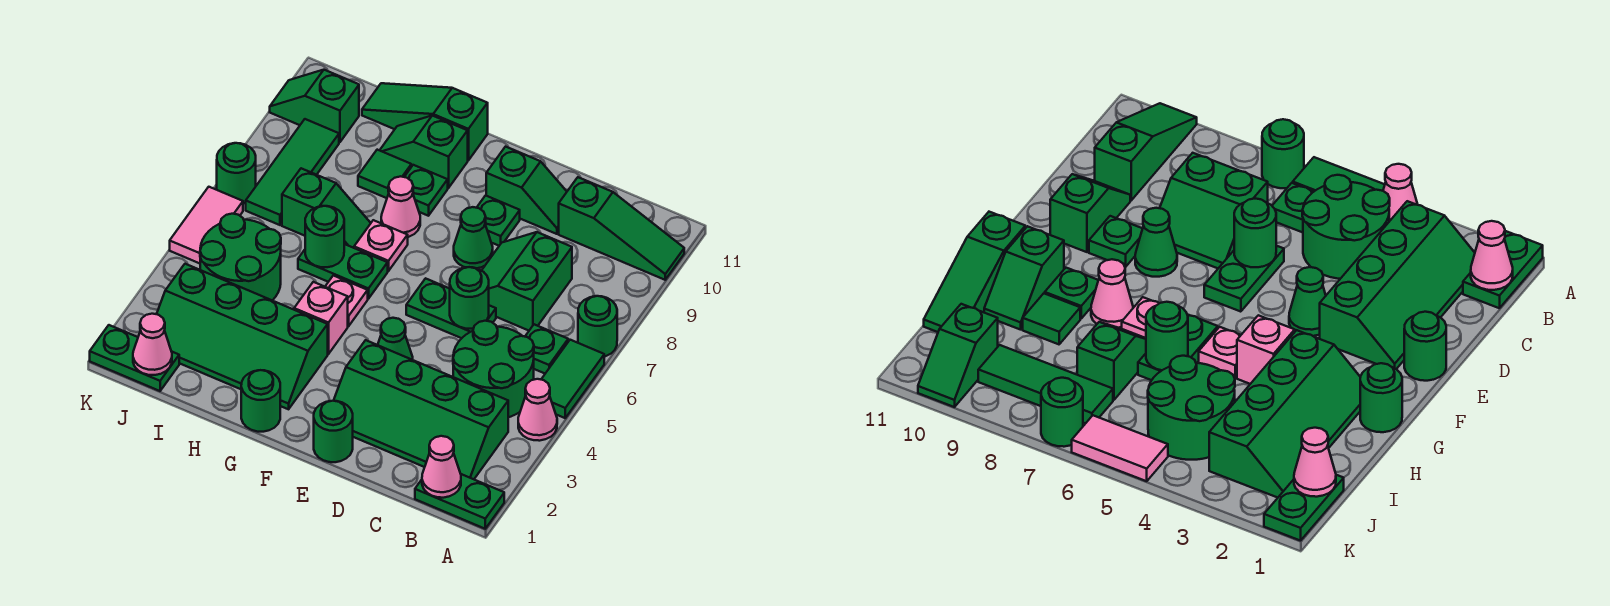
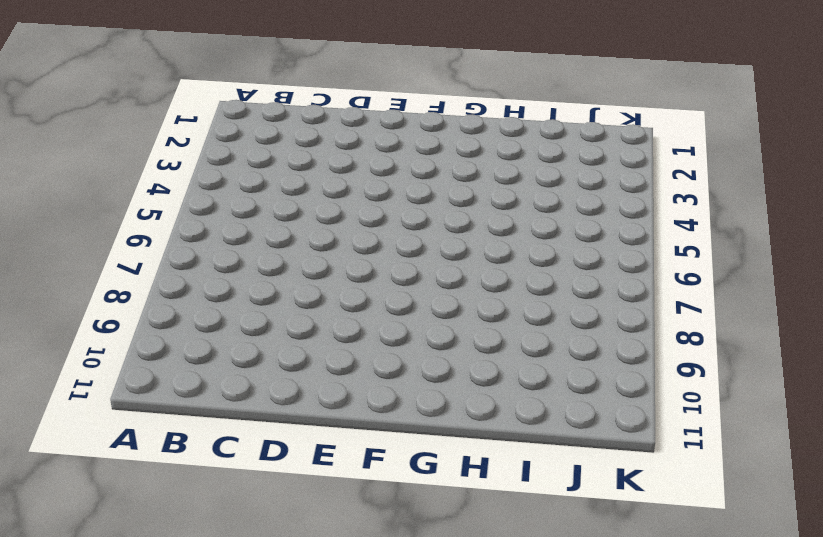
none -> green 1x2 plate [415,474,504,529]
none -> pink 1x1 cone [518,379,557,441]
none -> green 1x2 tile [541,340,604,418]
none -> green 1x1 round brick [578,296,617,357]

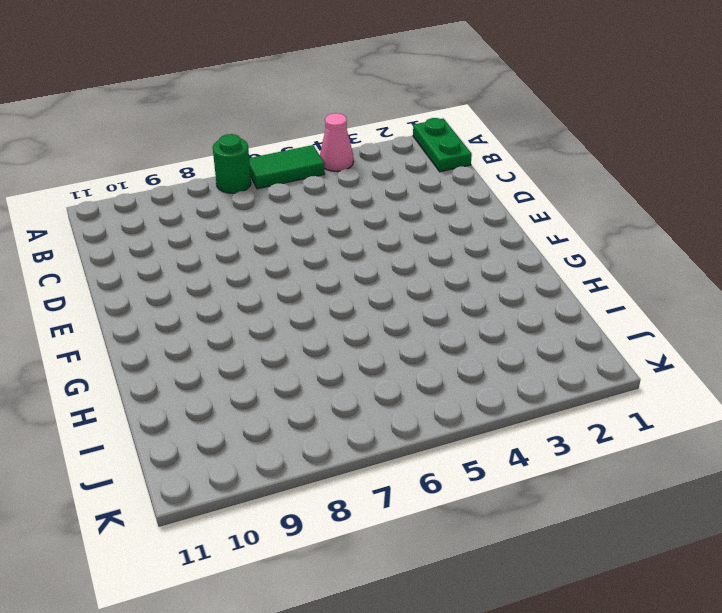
none -> green 1x3 slope [559,177,684,280]
none -> green 2x4 slope [334,340,508,479]
none -> green 2x2 round brick [453,321,534,417]
none -> green 1x1 plate [525,324,568,373]

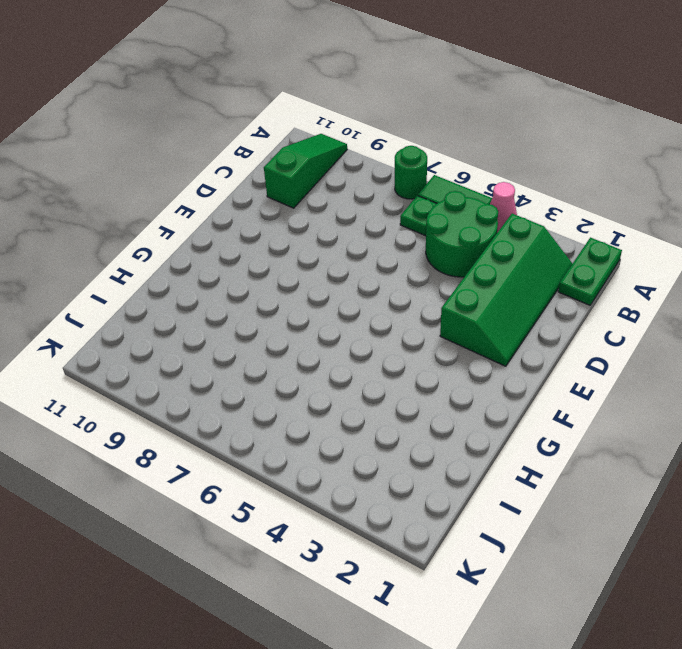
none -> green 2x2 slope [482,232,572,331]
none -> green 1x2 plate [406,278,496,338]
none -> green 1x2 slope [486,147,567,234]
none -> green 1x1 round brick [314,401,353,462]

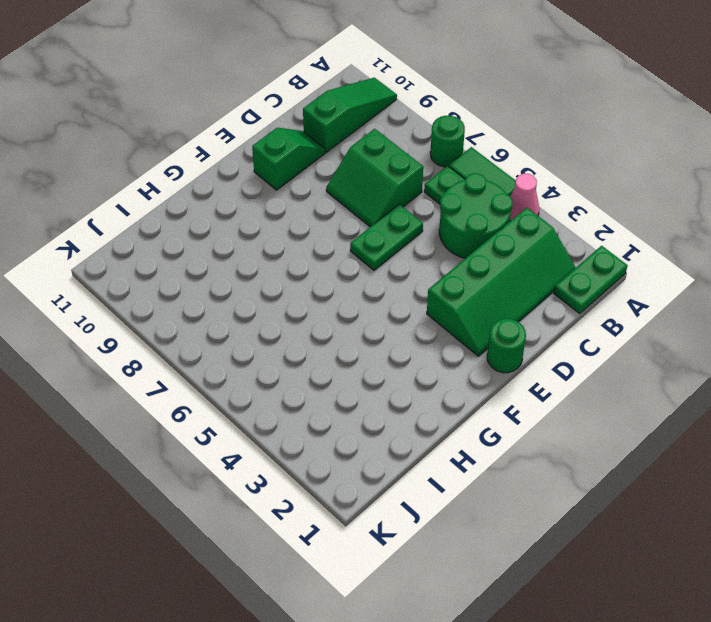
none -> green 1x1 cone [378,318,413,360]
none -> green 1x1 cone [454,207,493,268]
none -> green 1x1 plate [477,196,520,246]
none -> green 1x1 round brick [241,370,280,432]

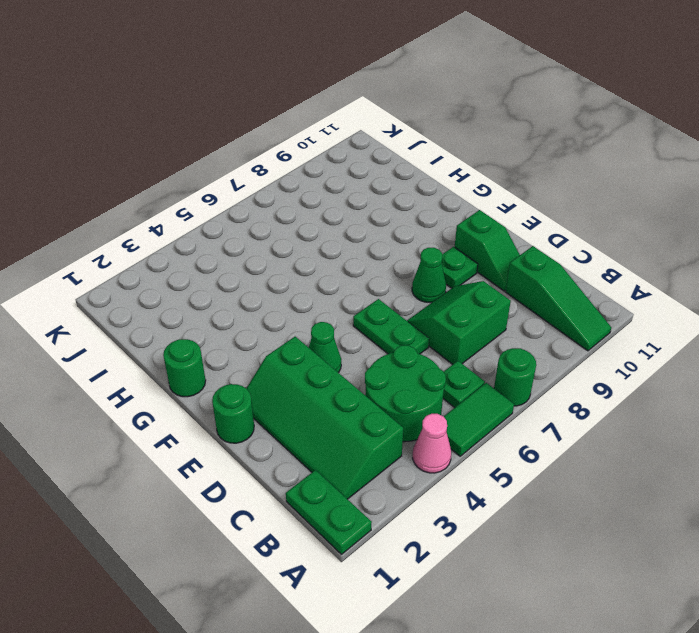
none -> green 2x4 slope [157,264,328,409]
none -> pink 1x1 brick [294,282,348,354]
none -> pink 1x1 plate [325,275,368,326]
none -> green 1x2 plate [298,244,388,299]

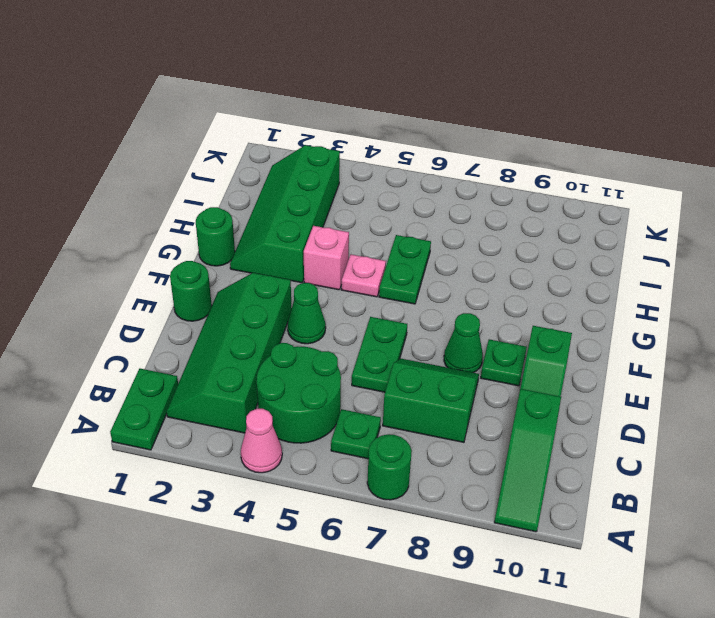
none -> green 1x2 tile [541,340,604,418]
none -> pink 1x1 plate [354,220,408,271]
none -> pink 1x1 cone [381,176,420,237]
none -> green 1x1 plate [405,165,448,216]

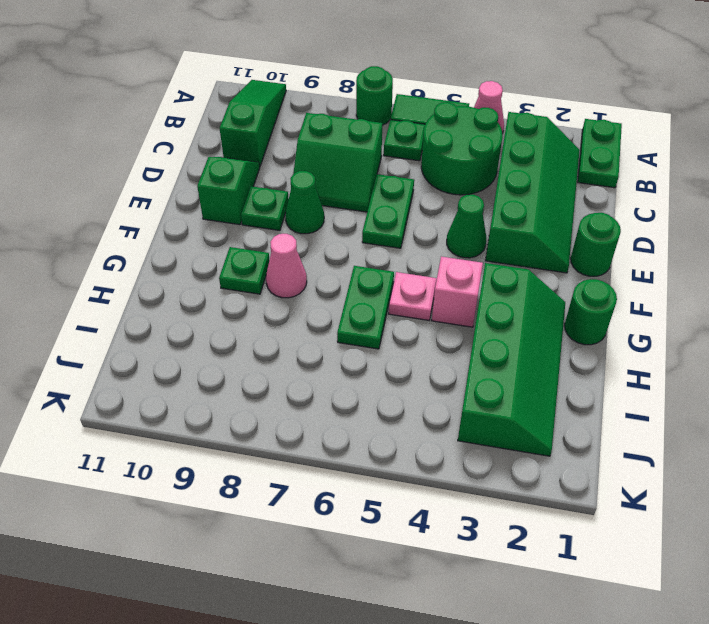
none -> pink 1x1 plate [354,220,408,271]
none -> green 1x2 slope [380,116,468,188]
none -> green 1x3 slope [362,83,488,160]
none -> green 1x2 slope [282,168,371,248]

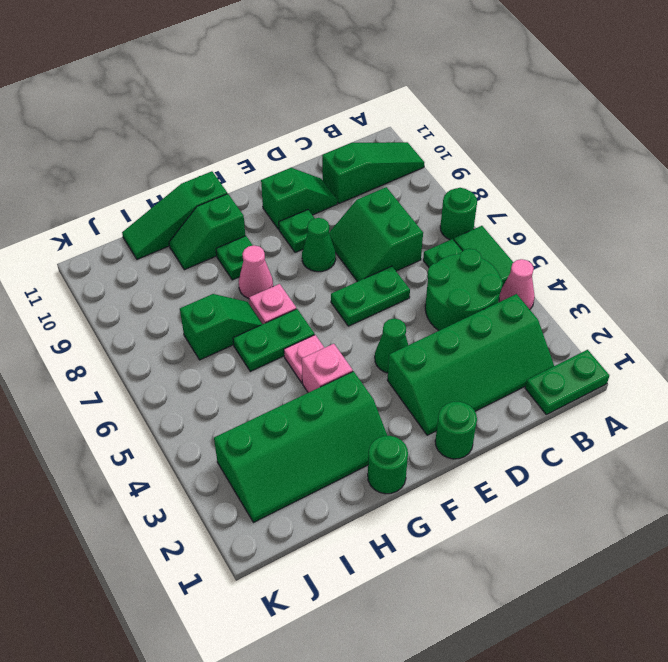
none -> green 1x1 tile [358,150,411,198]
none -> green 2x2 round brick [200,214,281,300]
none -> green 1x2 plate [90,325,179,391]
none -> green 1x3 tile [246,119,339,225]

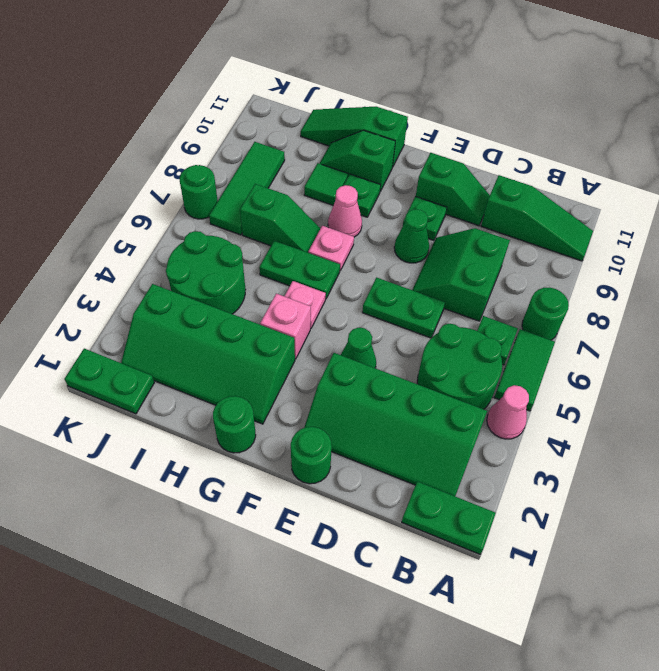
none -> green 1x2 slope [270,70,359,142]
none -> pink 1x2 tile [170,187,243,263]
none -> pink 1x1 cone [422,436,461,498]
none -> green 1x1 round brick [450,267,489,329]

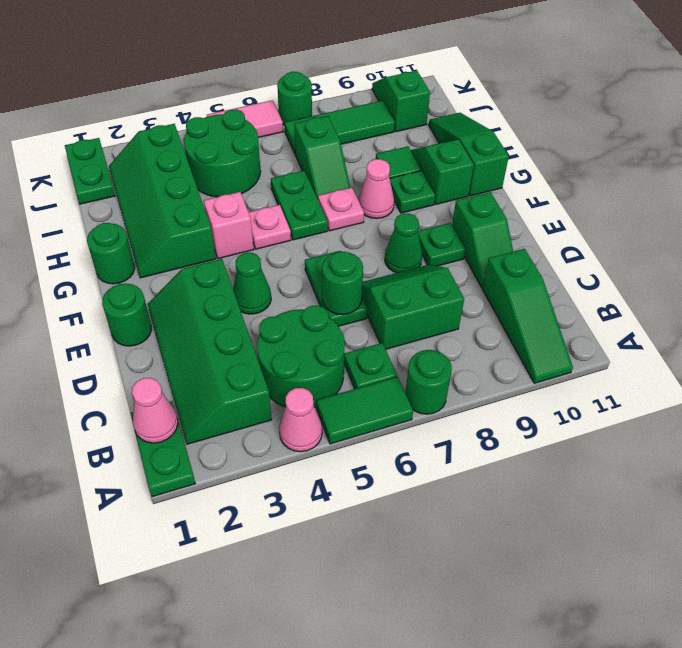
none -> green 1x1 round brick [305,206,344,267]
none -> pink 1x1 cone [133,314,172,375]

